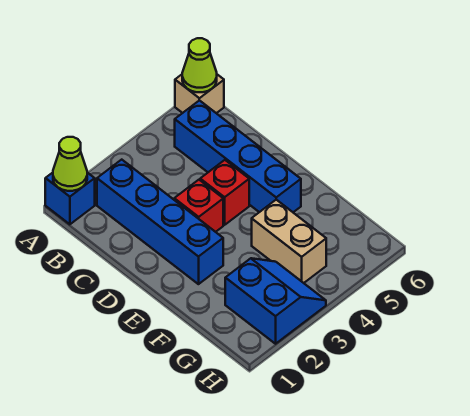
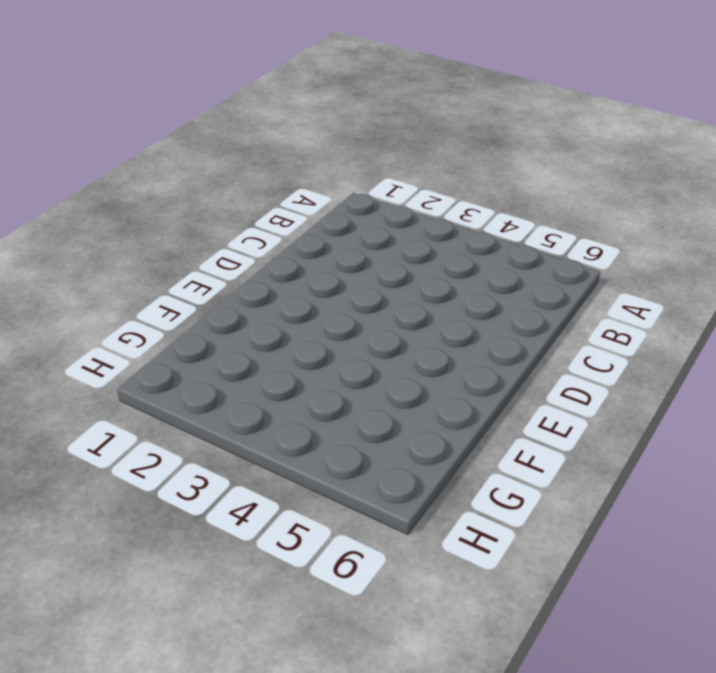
none -> blue 1x1 brick [45,173,95,224]
none -> tan 1x1 brick [175,75,224,113]

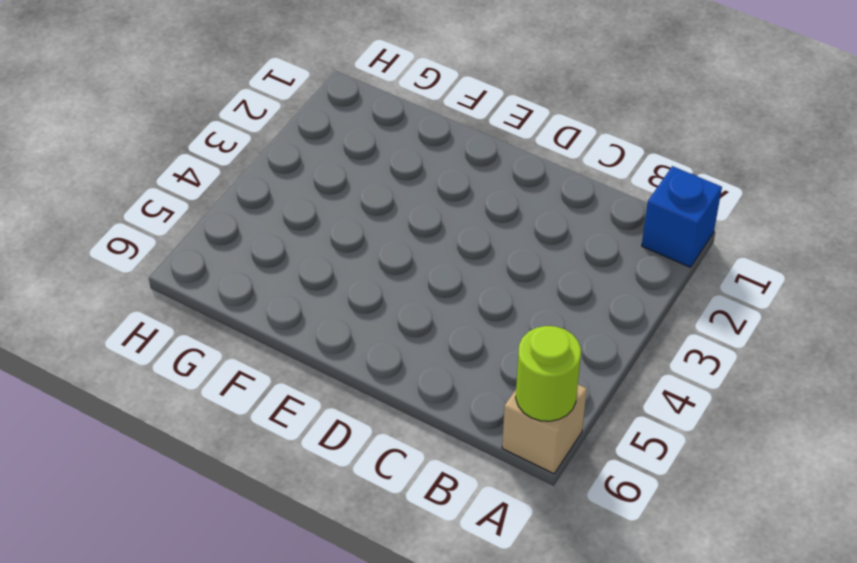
lime 1x1 round brick [516,326,581,421] -> lime 1x1 cone [182,38,217,92]
none -> blue 1x4 brick [97,160,223,284]
none -> blue 1x4 brick [175,100,301,212]

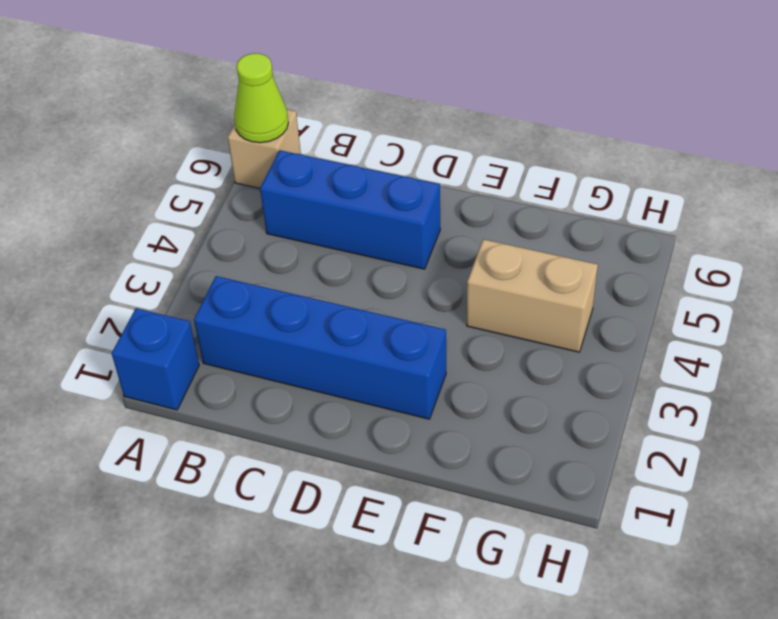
blue 1x3 brick [260,150,440,269] -> blue 1x4 brick [175,100,301,212]
none -> red 1x1 brick [174,180,223,232]
none -> red 1x1 brick [200,160,249,225]

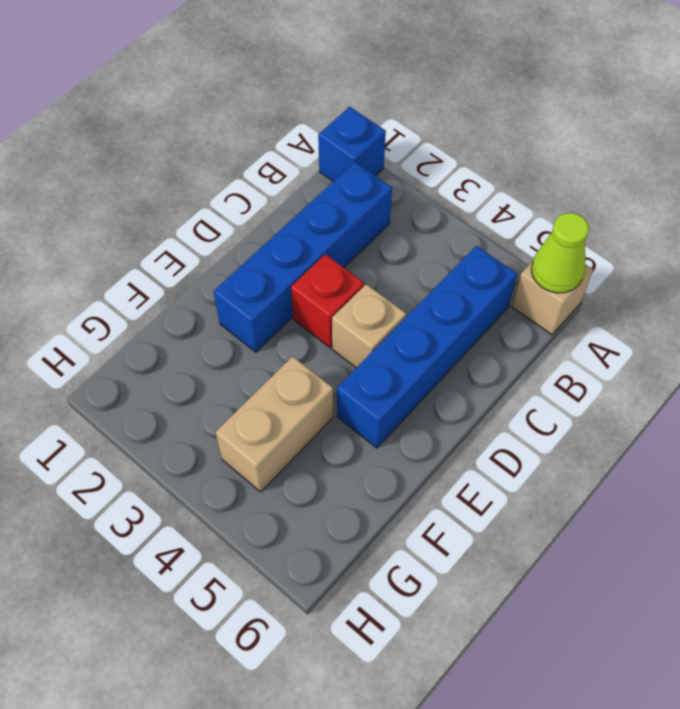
tan 1x1 brick [332,284,406,368] -> red 1x1 brick [200,160,249,225]
none -> blue 2x2 slope [225,258,326,344]
none -> lime 1x1 cone [53,137,87,191]

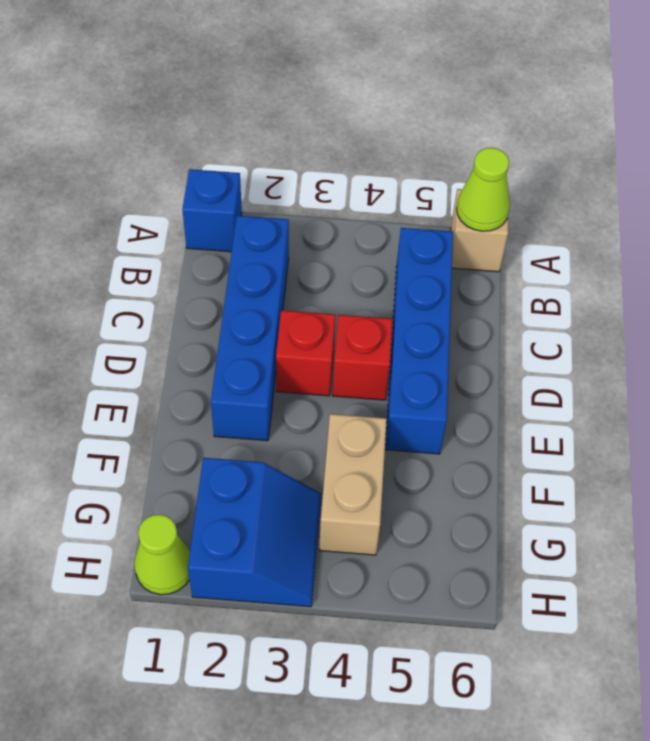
lime 1x1 cone [135,515,190,595] -> lime 1x1 cone moved to [53,137,87,191]

